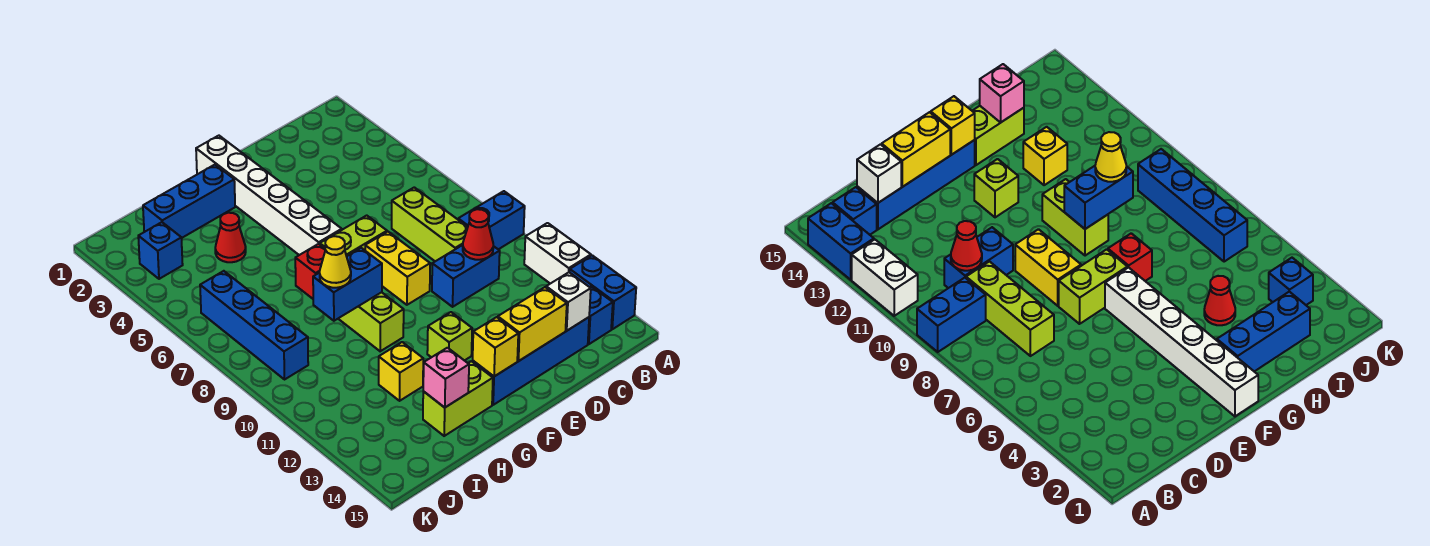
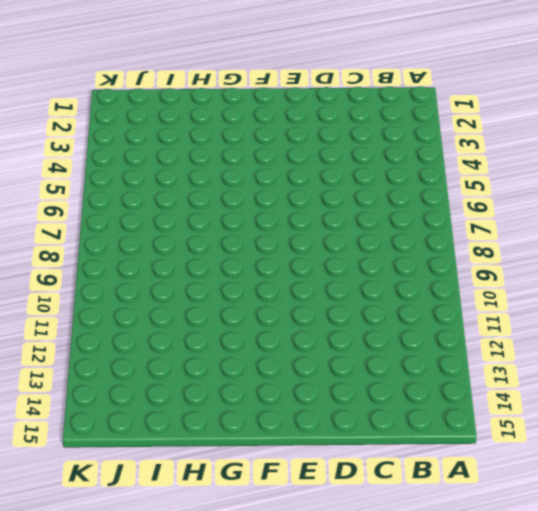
none -> blue 1x2 brick [458,191,525,249]
none -> white 1x2 brick [524,223,591,284]
none -> blue 1x2 brick [570,255,636,329]

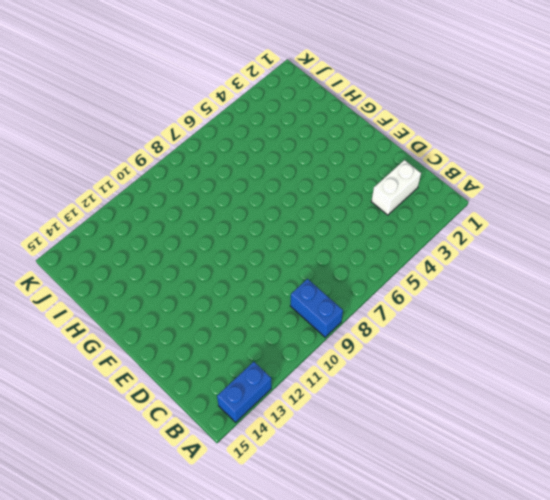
white 1x2 brick [371,160,421,215] -> white 1x2 brick moved to [524,223,591,284]
none -> blue 1x1 brick [588,286,613,344]
none -> lime 1x3 brick [392,187,468,261]
none -> blue 1x2 brick [432,245,500,307]

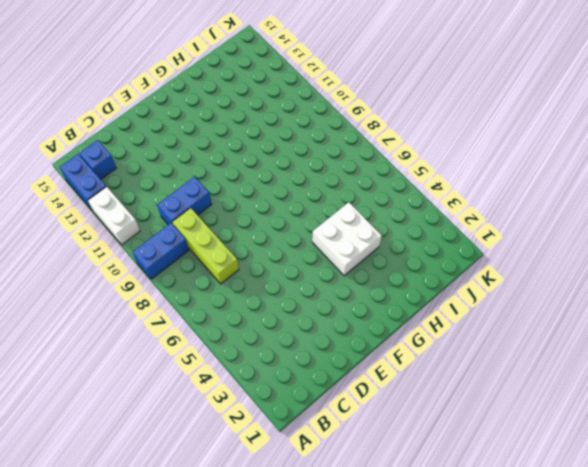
white 2x2 brick [312,202,382,276] -> red 1x1 cone [215,213,246,262]
none -> blue 1x4 brick [473,317,589,405]
none -> lime 1x2 brick [320,215,387,256]
none -> yellow 1x2 brick [365,232,430,305]

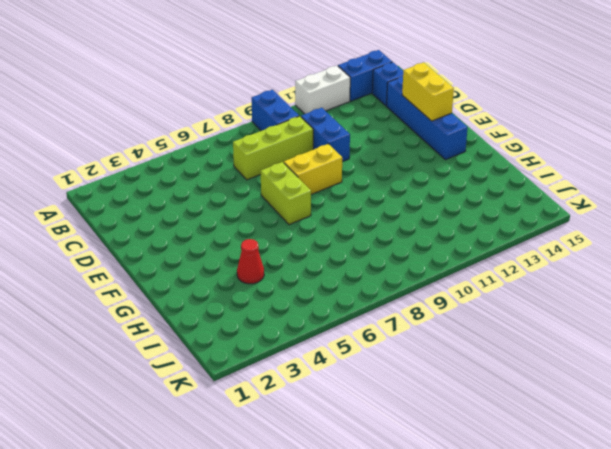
none -> white 1x6 brick [196,136,342,255]
none -> lime 1x1 brick [427,312,472,361]
none -> blue 1x3 brick [143,165,235,238]

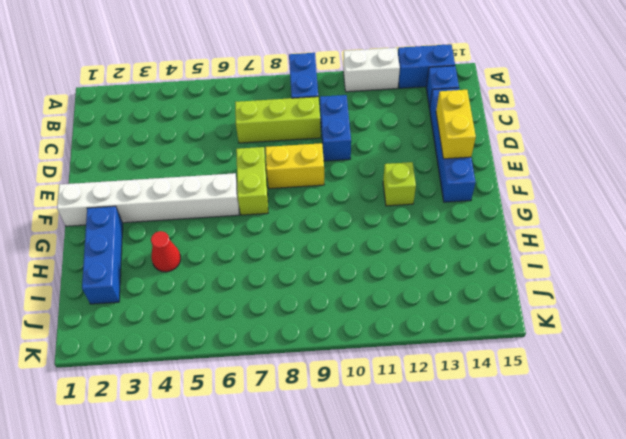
none -> red 1x1 brick [295,244,325,299]
none -> lime 1x2 brick [338,292,404,351]
none -> lime 1x2 brick [423,361,493,436]

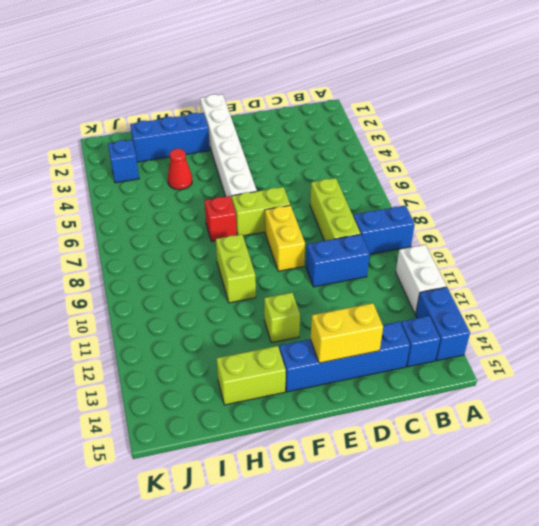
none -> yellow 1x1 brick [379,342,423,401]
none -> blue 1x4 brick [200,271,308,379]
none -> red 1x1 cone [463,209,493,260]

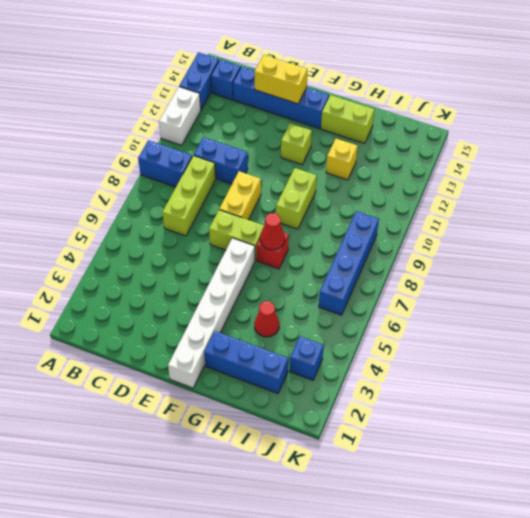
red 1x1 cone [260,213,285,250] -> red 1x1 cone moved to [463,209,493,260]
none -> white 1x1 brick [546,272,591,331]
none -> yellow 1x1 brick [473,317,518,377]
none -> blue 1x2 brick [313,248,382,321]

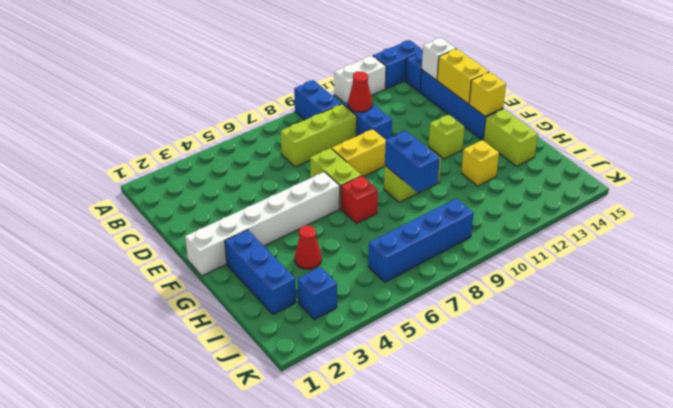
none -> pink 1x1 brick [423,348,469,407]
none -> yellow 1x1 cone [320,236,351,288]

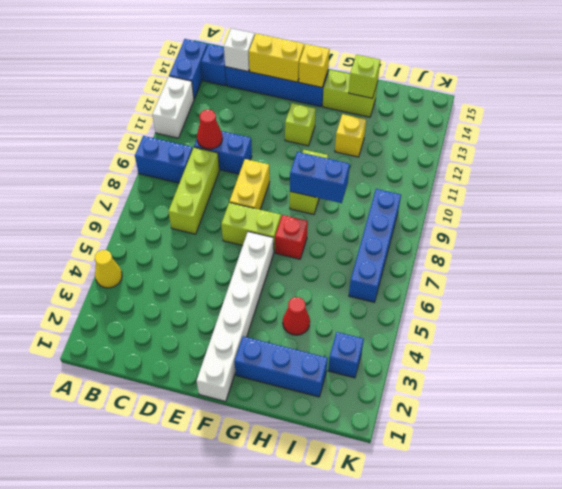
yellow 1x1 cone [95,250,122,288] -> yellow 1x1 cone moved to [320,236,351,288]
lime 1x1 brick [349,55,380,98] -> pink 1x1 brick [423,348,469,407]

